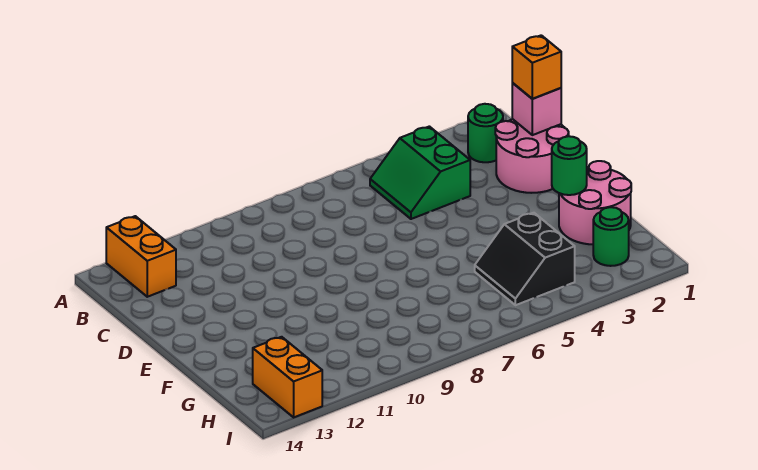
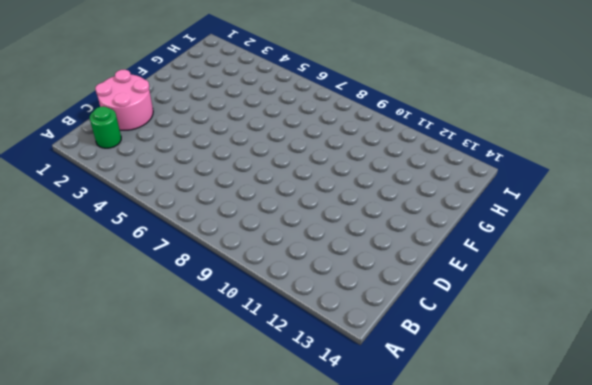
none -> orange 1x2 brick [106,216,176,297]
none -> green 2x2 slope [370,126,470,219]

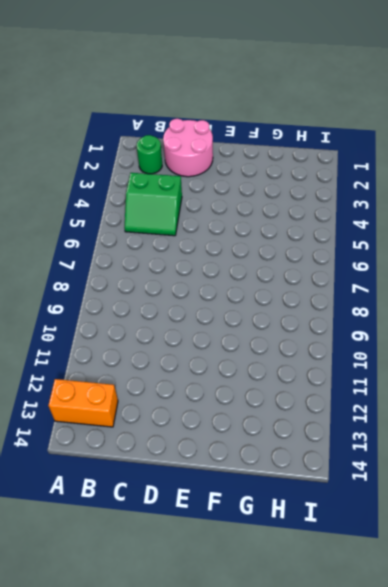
none -> pink 2x2 round brick [559,161,631,244]
none -> black 2x2 slope [475,213,575,305]

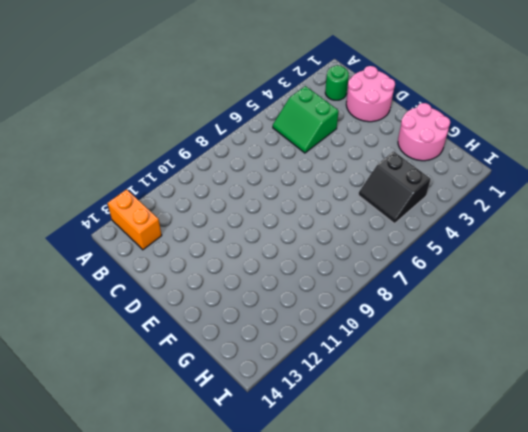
none -> green 1x1 round brick [593,207,629,266]
none -> orange 1x2 brick [253,337,322,417]

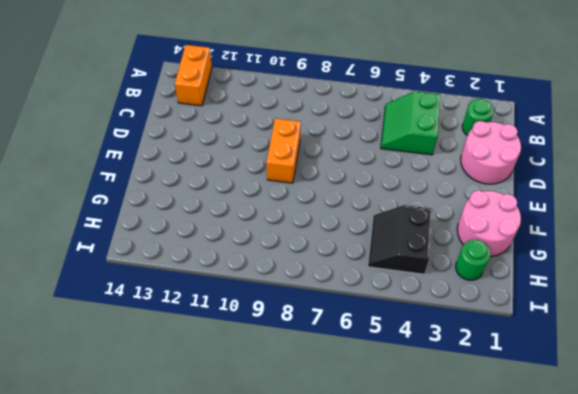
orange 1x2 brick [267,118,301,183] -> orange 1x2 brick moved to [253,337,322,417]
none -> pink 1x1 brick [512,83,561,135]
none -> green 1x1 round brick [552,136,587,195]

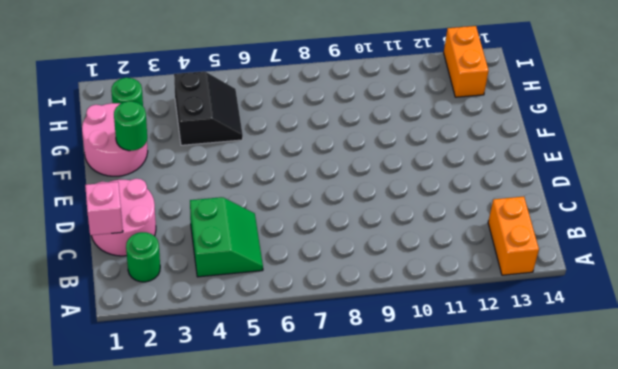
none -> orange 1x1 brick [512,35,561,99]

